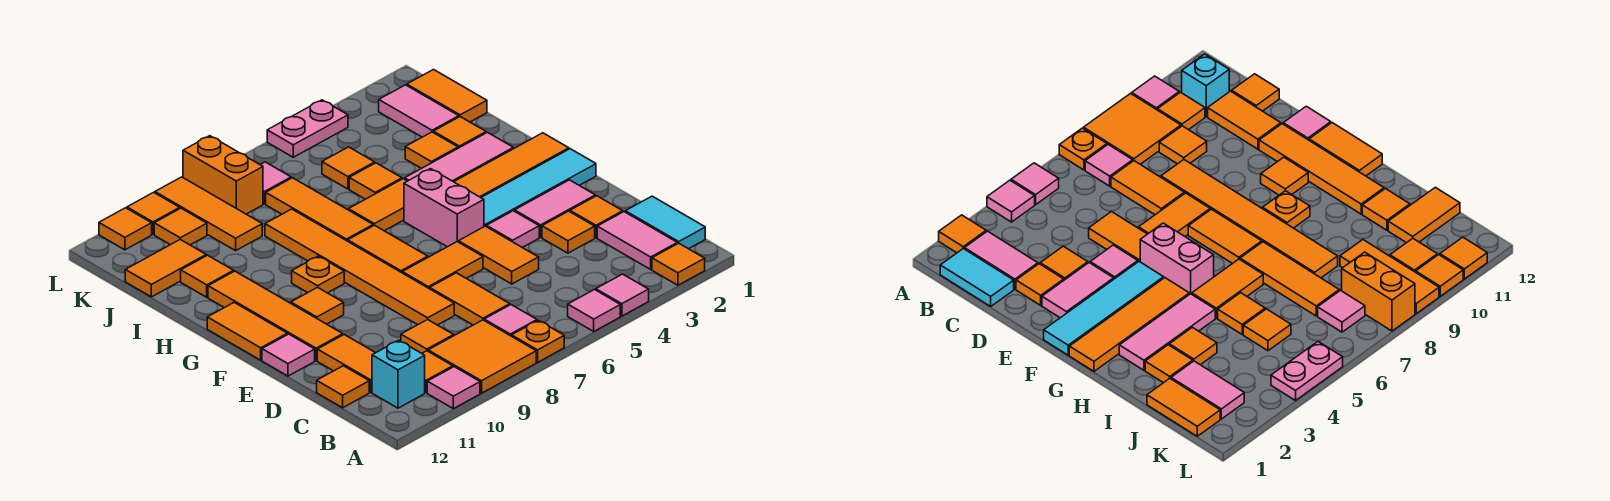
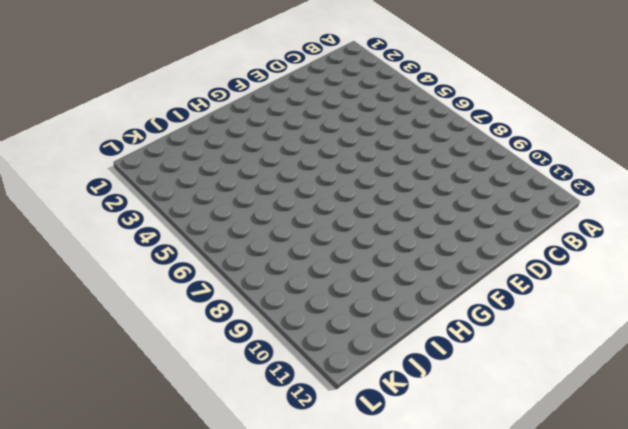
none -> orange 1x1 tile [652,243,705,285]
none -> pink 1x1 tile [596,274,649,316]
none -> pink 1x1 tile [568,290,620,331]
none -> orange 1x1 plate [512,320,564,362]

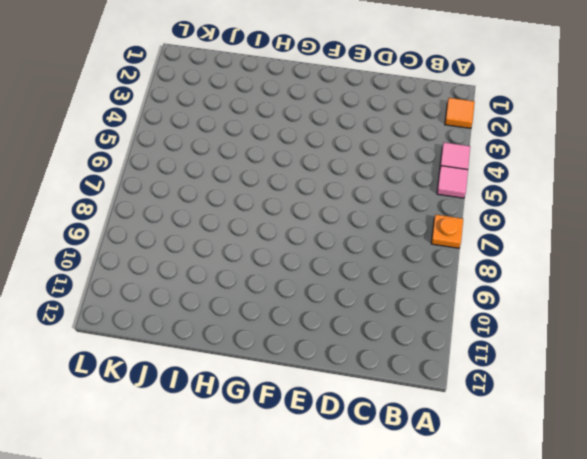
none -> orange 2x2 tile [428,320,536,393]
none -> pink 1x1 tile [427,367,480,409]
none -> cyan 1x2 tile [625,196,705,249]
none -> pink 1x2 tile [597,212,677,269]

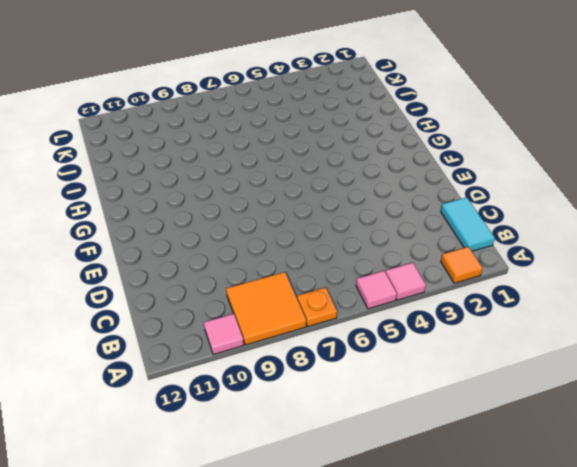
none -> pink 1x2 tile [597,212,677,269]
none -> pink 1x1 tile [484,305,537,336]
none -> orange 1x1 tile [422,351,453,393]
none -> cyan 1x1 brick [372,340,425,408]

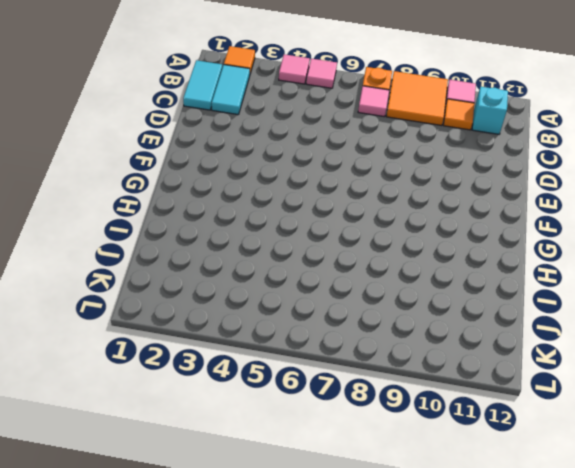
cyan 1x2 tile [212,65,250,115] -> pink 1x2 tile [597,212,677,269]
none -> orange 1x2 tile [430,273,510,325]
none -> orange 1x1 tile [401,319,454,353]
none -> orange 1x2 tile [317,335,375,392]
none -> orange 1x1 tile [317,366,369,408]

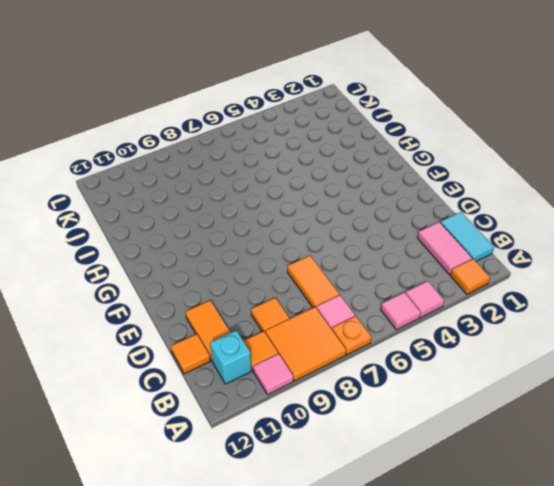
none -> orange 1x1 tile [570,196,623,238]
none -> orange 1x1 tile [542,211,595,253]
none -> orange 1x2 tile [458,226,539,284]
none -> orange 1x6 tile [265,209,454,325]

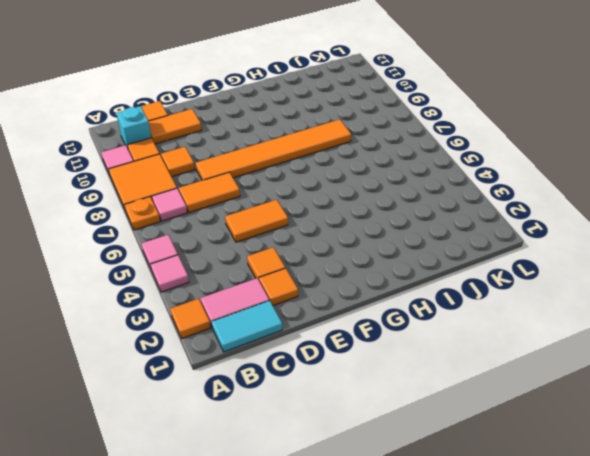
none -> pink 1x2 tile [515,180,595,237]
none -> pink 1x1 tile [487,211,539,248]
none -> orange 1x2 tile [402,242,483,289]
none -> orange 1x4 tile [208,271,343,361]

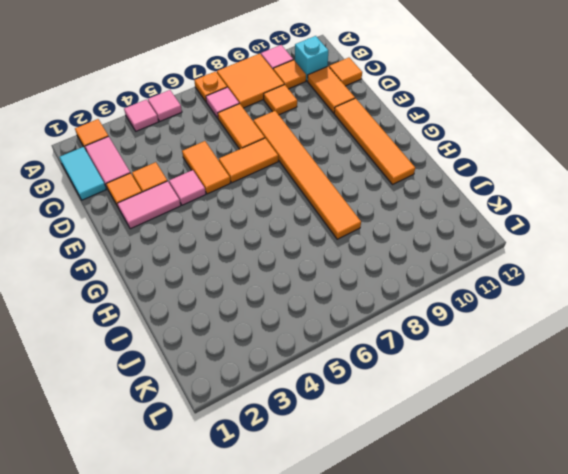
none -> pink 1x1 tile [262,334,315,376]
none -> cyan 1x4 tile [481,149,596,227]
none -> pink 1x2 brick [404,169,484,247]
none -> orange 1x2 tile [348,225,428,273]

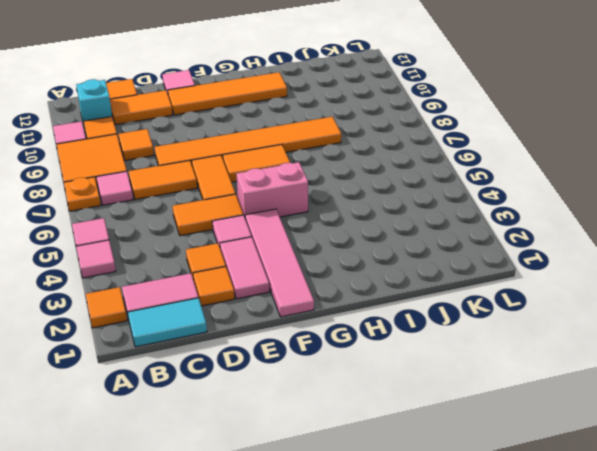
pink 1x4 tile [245,209,314,317] -> cyan 1x4 tile [481,149,596,227]
none -> orange 1x1 tile [291,287,344,324]
none -> orange 1x2 tile [207,303,287,360]
none -> orange 1x4 tile [454,133,569,197]
none -> orange 1x1 plate [292,256,344,293]

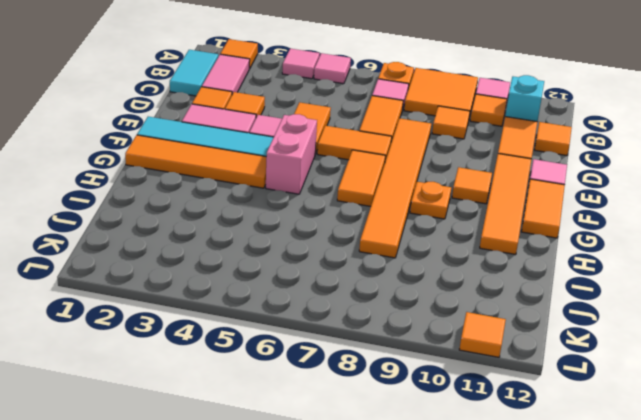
none -> pink 1x3 tile [405,132,513,182]
none -> orange 1x2 tile [348,179,407,231]
none -> orange 1x3 tile [266,178,373,241]
none -> orange 1x1 tile [433,117,486,148]

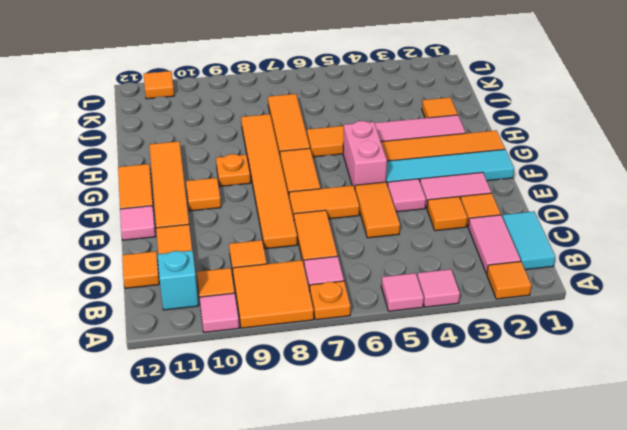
none -> orange 1x1 tile [405,132,458,168]
none -> orange 1x1 tile [349,163,402,199]
none -> orange 1x1 tile [181,255,234,297]
none -> orange 1x2 tile [407,70,487,122]

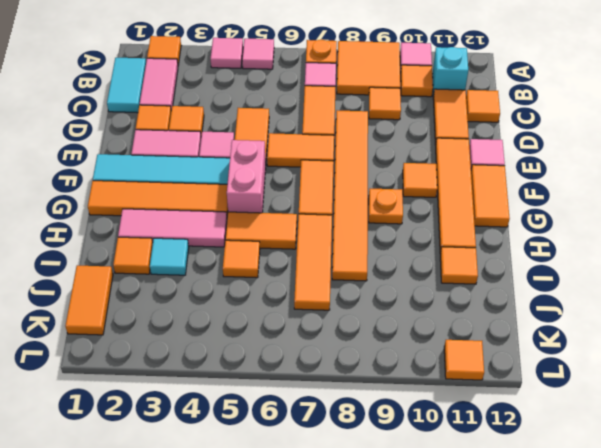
cyan 1x1 tile [150,238,189,275] -> orange 1x1 tile [405,132,458,168]
none -> pink 1x2 tile [379,85,459,137]
none -> orange 1x1 tile [322,147,375,189]
none -> orange 1x3 tile [155,177,262,251]
none -> orange 1x2 tile [125,240,206,297]

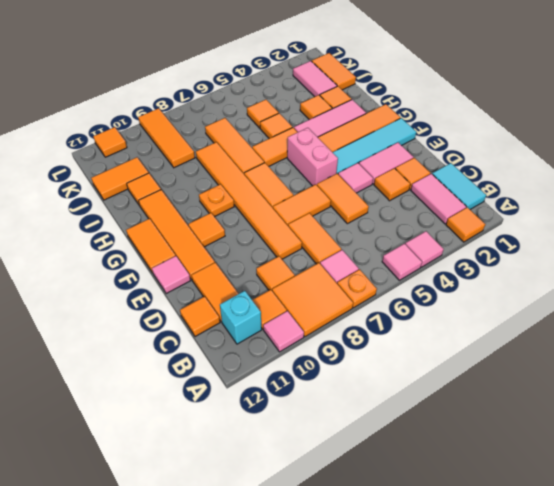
none -> pink 1x1 tile [260,162,291,204]
none -> orange 1x2 brick [183,136,263,214]
none -> orange 1x1 tile [154,208,207,245]
none -> pink 1x2 plate [267,100,348,157]

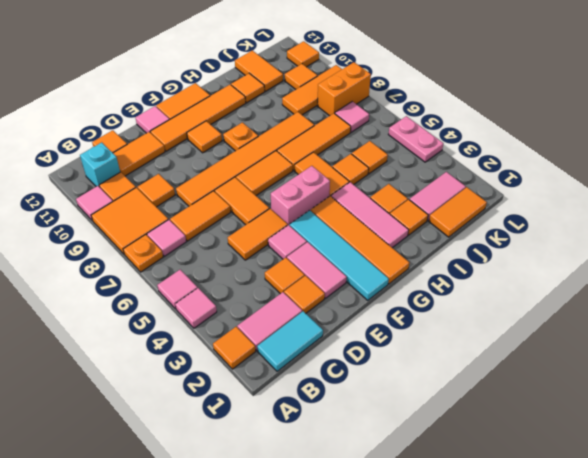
none -> orange 1x1 tile [127,192,180,234]

